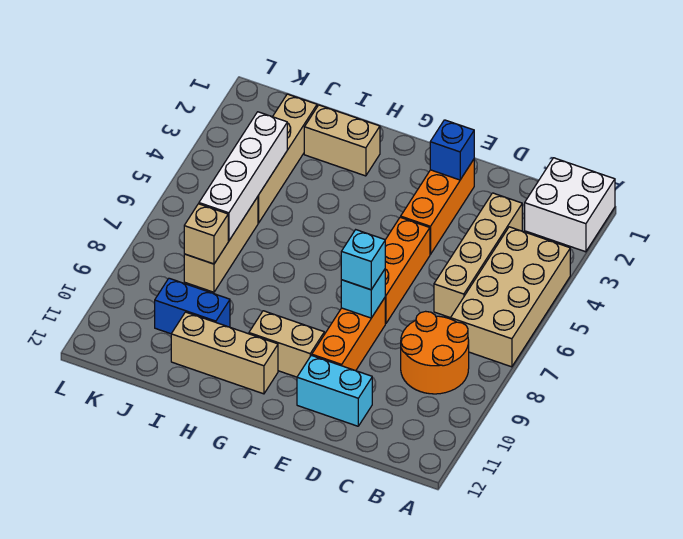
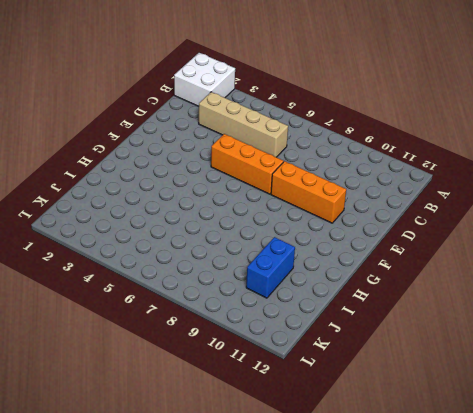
none -> tan 2x4 brick [451,227,570,367]
none -> orange 2x2 round brick [401,311,469,394]
none -> cyan 1x2 brick [297,355,372,426]

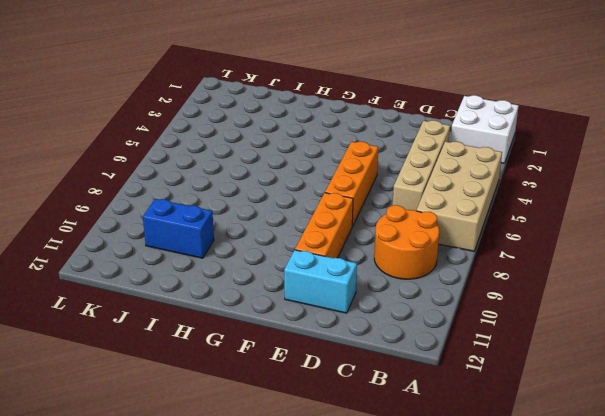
none -> orange 1x3 brick [401,160,474,254]
none -> tan 1x2 brick [249,311,324,377]
none -> tan 1x3 brick [171,312,278,394]

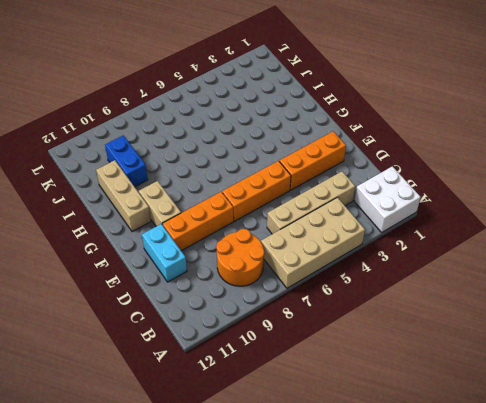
none -> tan 1x2 brick [304,105,380,176]
none -> tan 1x4 brick [258,94,317,223]
none -> tan 1x3 brick [184,197,258,292]

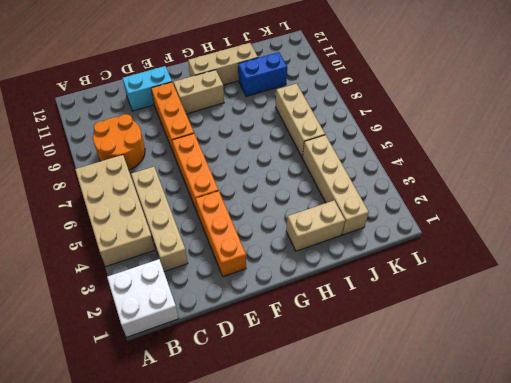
none -> blue 1x1 brick [430,120,474,180]
none -> cyan 1x1 brick [341,269,385,318]
none -> white 1x4 brick [199,112,287,241]

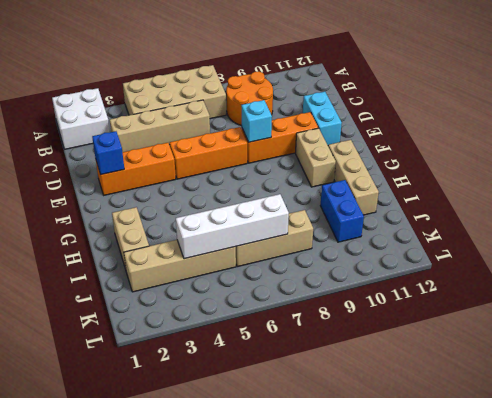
none -> tan 1x1 brick [184,204,228,264]
none -> cyan 1x1 brick [341,230,385,290]

